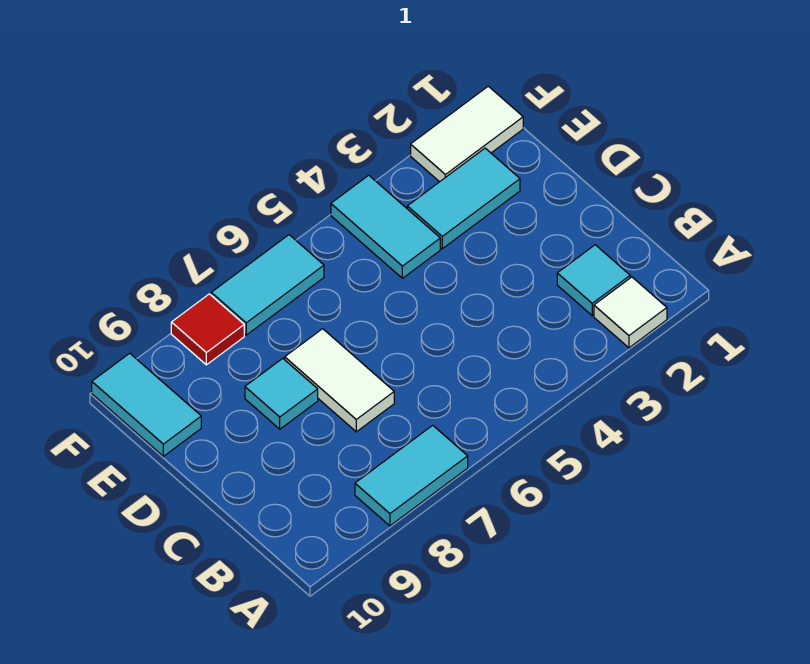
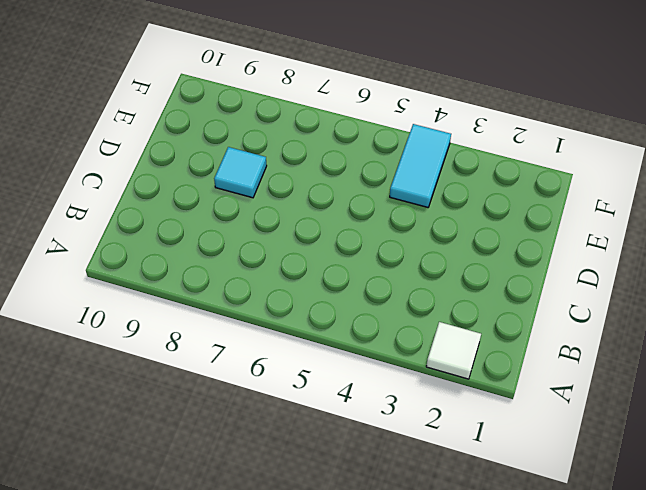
none -> cyan 1x2 tile [355,425,468,526]
none -> cyan 1x1 tile [557,245,630,316]

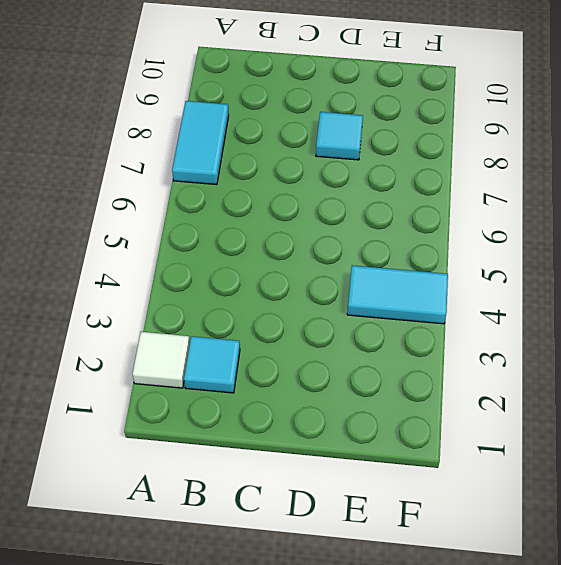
none -> white 1x2 tile [285,329,394,432]
none -> cyan 1x2 tile [407,148,520,249]

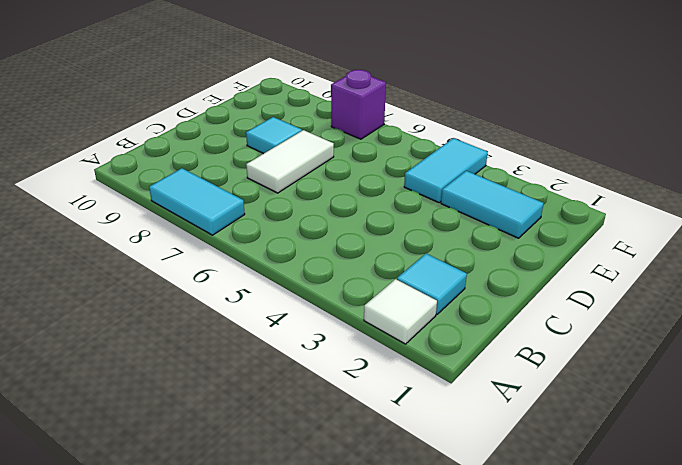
purple 1x1 brick [331,70,386,139] -> cyan 1x2 tile [211,235,324,335]
none -> cyan 1x2 tile [92,353,201,456]
none -> white 1x2 tile [411,86,523,182]

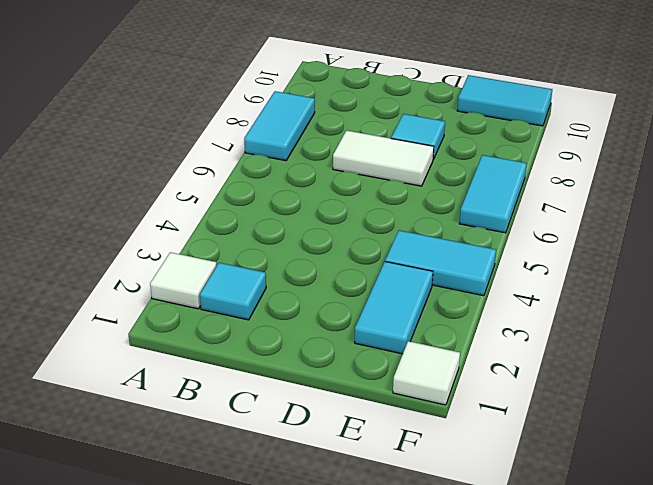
white 1x1 tile [393,341,460,405] -> white 1x2 tile [411,86,523,182]
none -> red 1x1 tile [171,294,244,365]

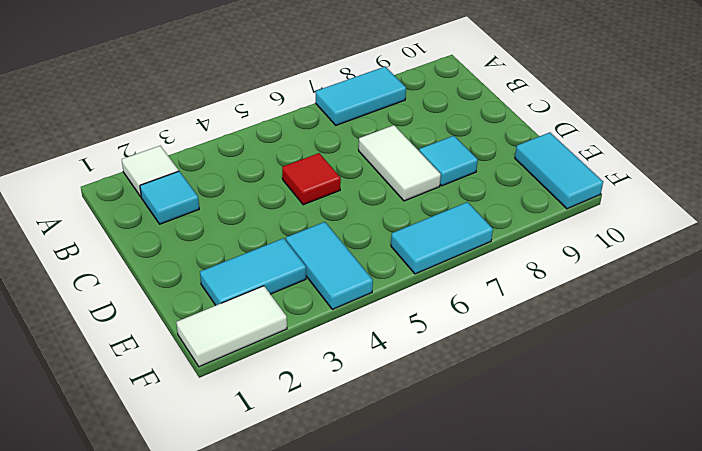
red 1x1 tile [282,153,341,205] -> red 1x1 tile moved to [171,294,244,365]

